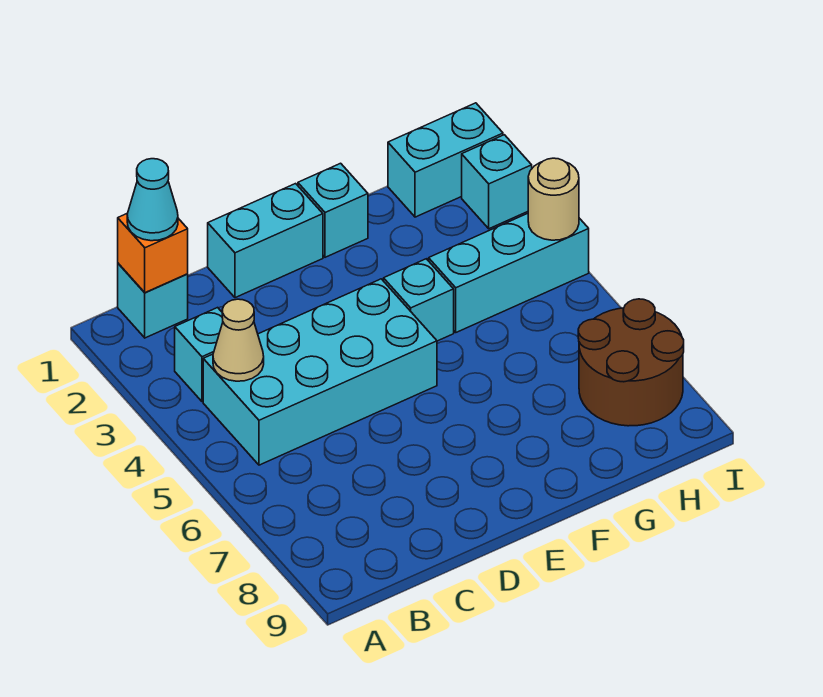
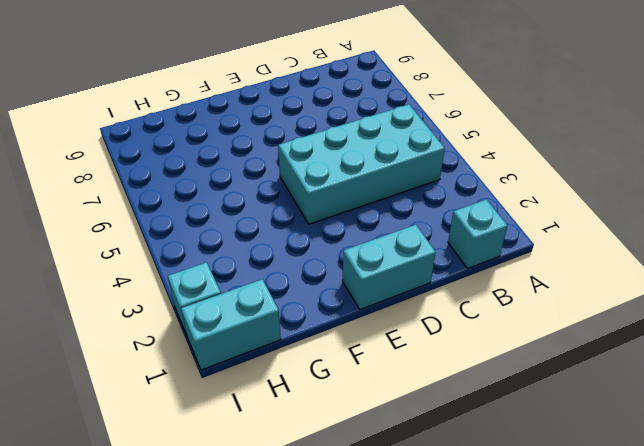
none -> cyan 1x1 brick [175,308,223,402]
none -> cyan 1x1 brick [298,163,368,257]
none -> cyan 1x1 brick [384,259,454,341]

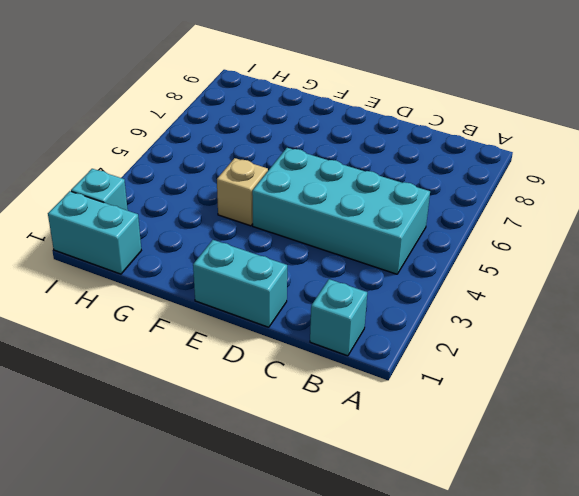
tan 1x1 brick [217,158,268,226] -> cyan 1x1 brick [384,259,454,341]
none -> cyan 1x1 brick [175,308,223,402]
none -> cyan 1x1 brick [298,163,368,257]
none -> cyan 1x3 brick [429,213,589,332]

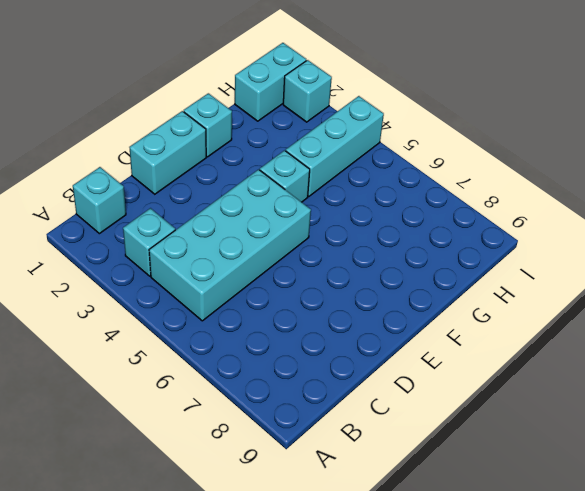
none -> brown 2x2 round brick [578,299,684,426]
none -> orange 1x1 brick [118,214,188,293]
none -> tan 1x1 cone [213,299,264,381]

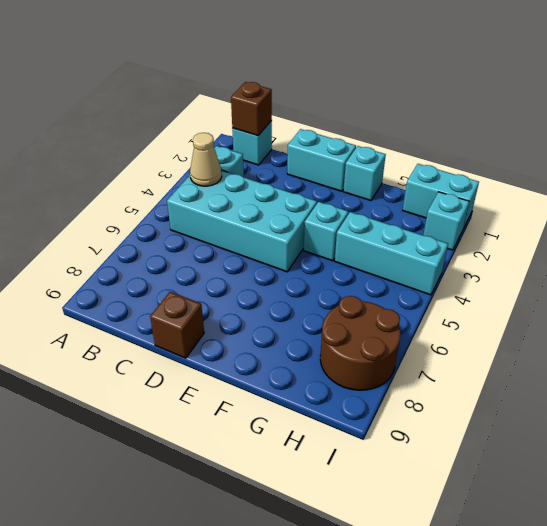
brown 1x1 brick [231,82,272,136] -> orange 1x1 brick [118,214,188,293]
brown 1x1 brick [150,292,204,358] -> none
none -> tan 1x1 round brick [528,158,579,240]
none -> cyan 1x1 cone [127,159,178,241]

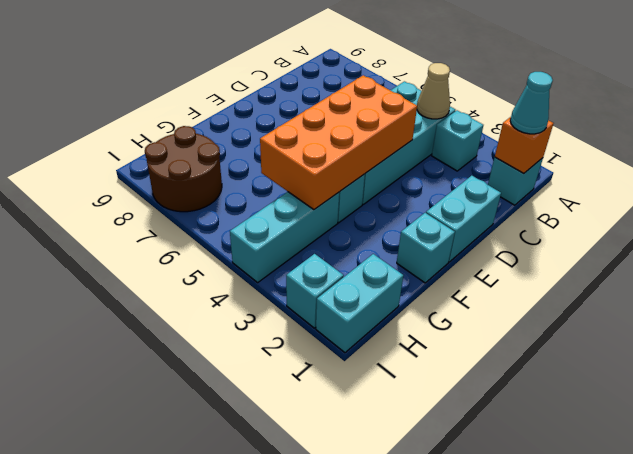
orange 2x4 brick [260,75,417,210] -> none
none -> tan 1x1 round brick [528,158,579,240]

